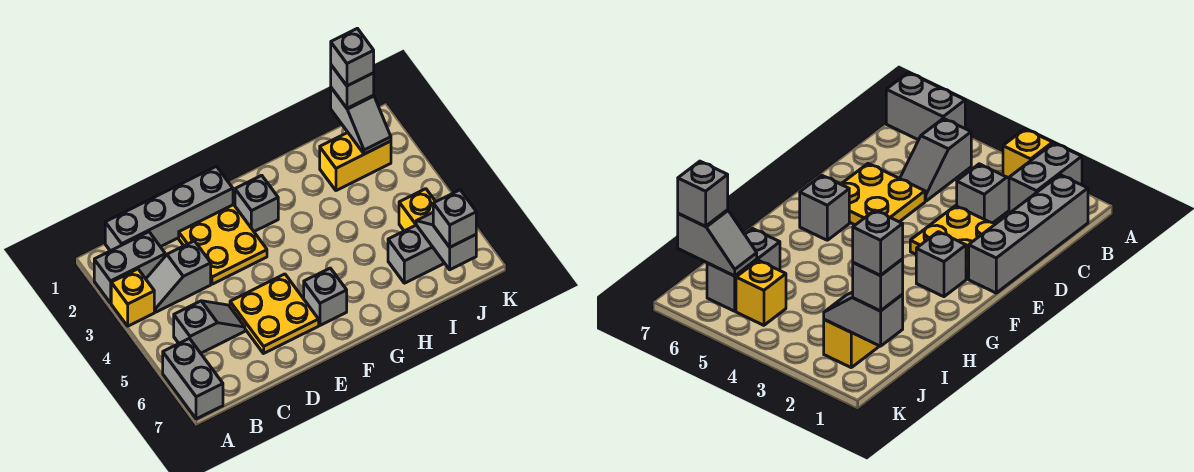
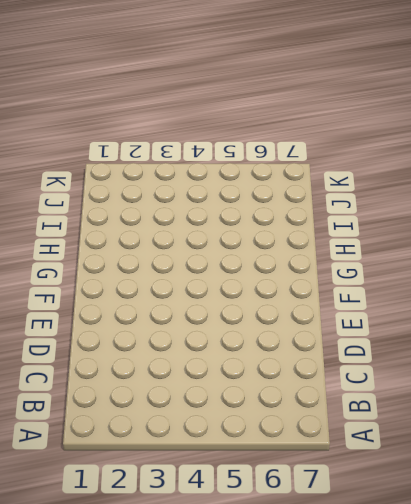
none -> grey 1x2 brick [94,232,165,303]
none -> yellow 1x1 brick [111,269,154,326]
none -> grey 1x2 brick [163,338,223,419]

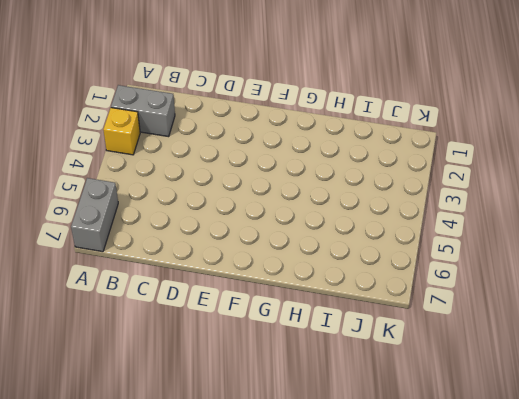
none -> grey 1x4 brick [105,166,233,251]
none -> grey 1x2 slope [146,241,211,312]
none -> grey 1x2 slope [174,301,245,353]

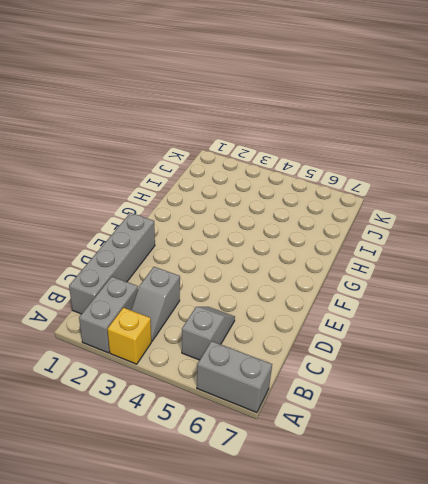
none -> yellow 2x2 plate [179,205,267,284]
none -> yellow 2x2 plate [230,274,319,353]
none -> grey 1x1 brick [235,175,278,231]

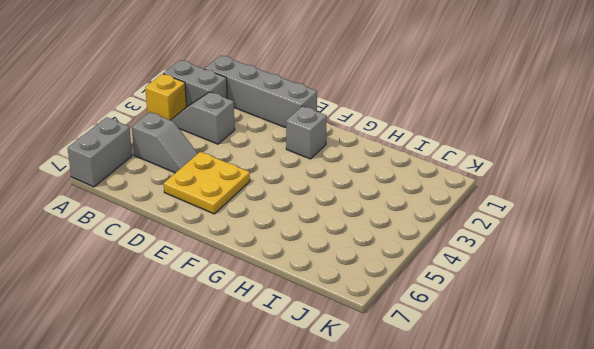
none -> yellow 2x2 plate [179,205,267,284]
none -> grey 1x1 brick [304,268,347,325]
none -> yellow 1x2 brick [320,133,391,191]

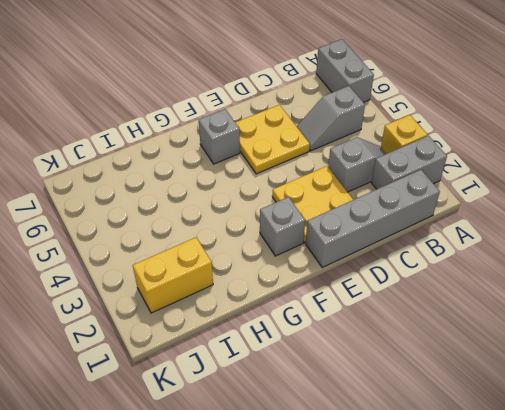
none -> grey 1x2 brick [388,225,444,283]
none -> yellow 1x1 brick [399,189,436,231]
none -> grey 1x2 slope [331,88,391,154]

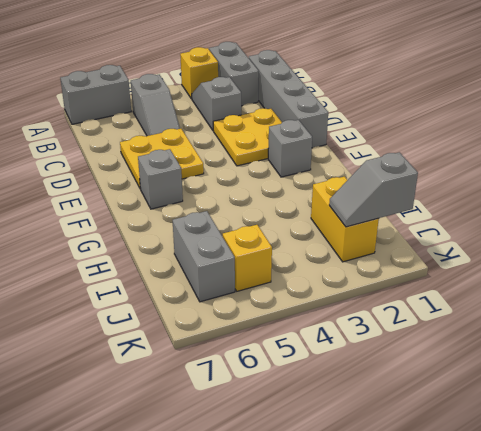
none -> grey 1x2 slope [416,213,476,270]
none -> grey 1x1 brick [331,65,374,108]
none -> grey 1x1 brick [433,190,476,247]

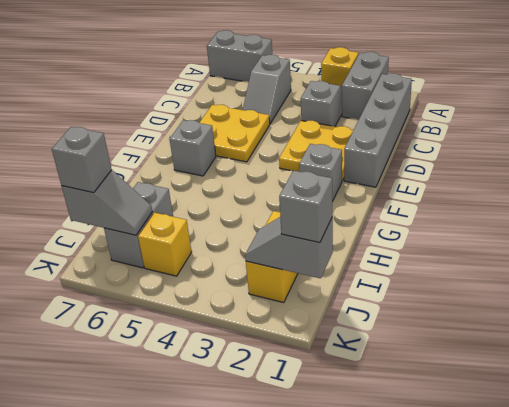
none -> grey 1x1 brick [331,28,374,86]

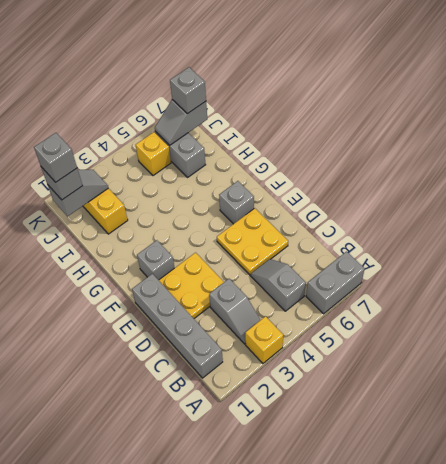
none -> grey 1x2 brick [94,232,165,303]

